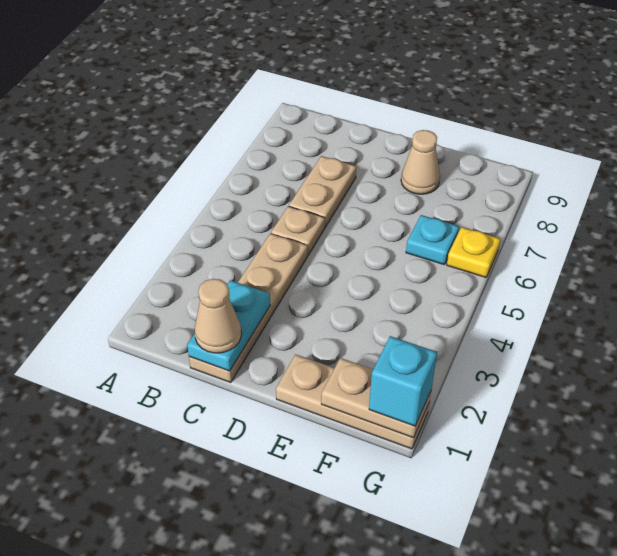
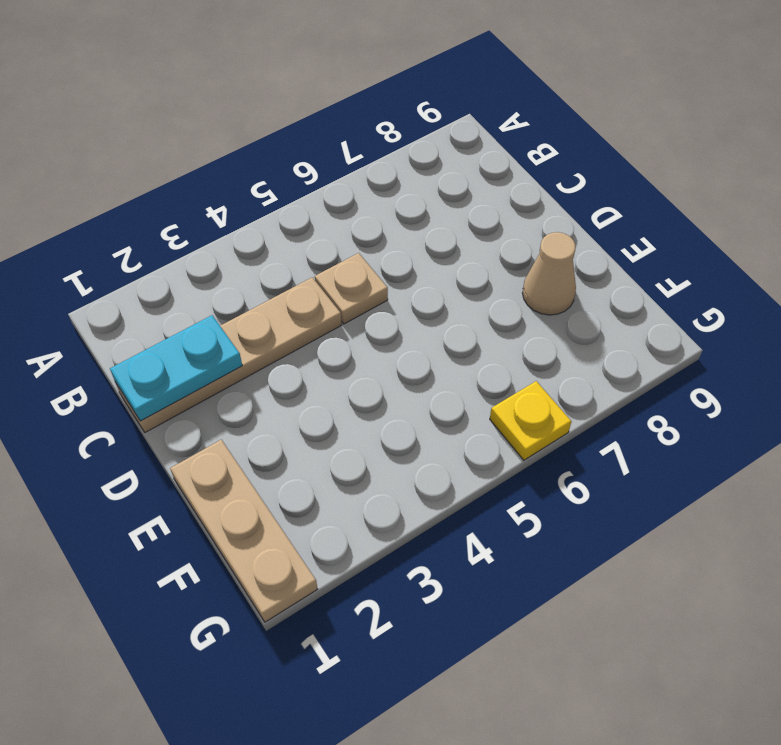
none -> tan 1x2 plate [289,156,356,227]
none -> cyan 1x1 plate [406,215,459,265]

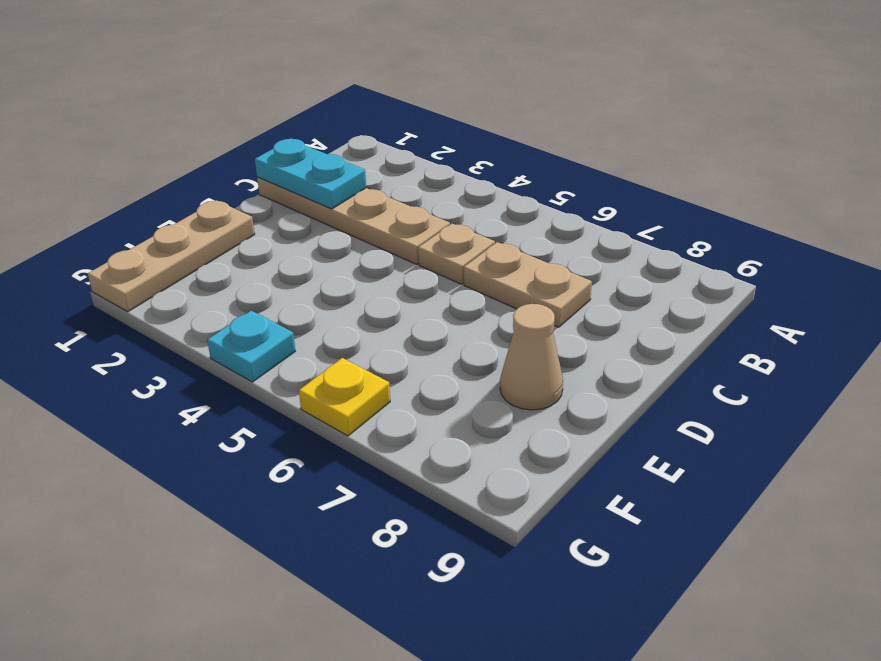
cyan 1x1 plate [207,311,295,382] -> cyan 1x1 plate moved to [406,215,459,265]
none -> tan 1x2 plate [321,358,431,438]
none -> tan 1x1 cone [195,279,241,353]

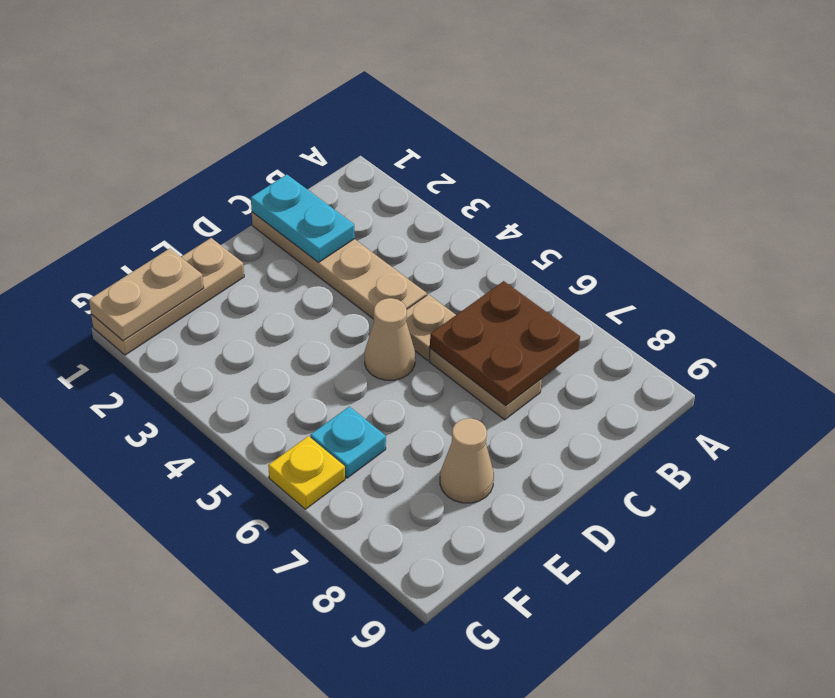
brown 2x2 plate [430,281,580,406] -> none
tan 1x1 cone [365,298,415,380] -> tan 1x1 cone moved to [195,279,241,353]
none -> cyan 1x1 brick [369,336,437,426]

